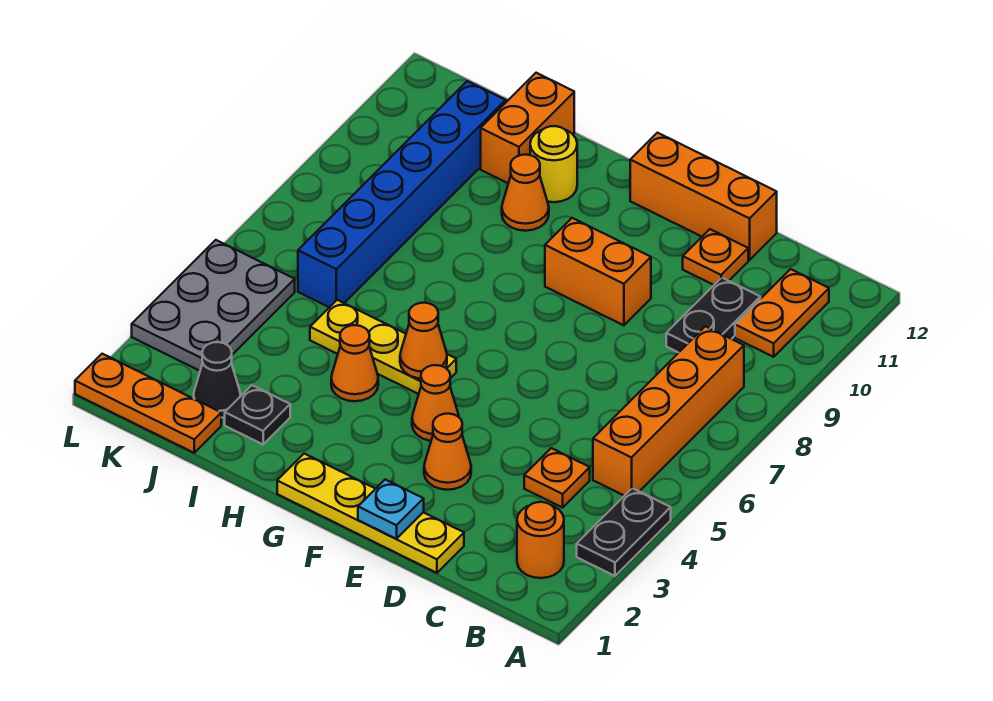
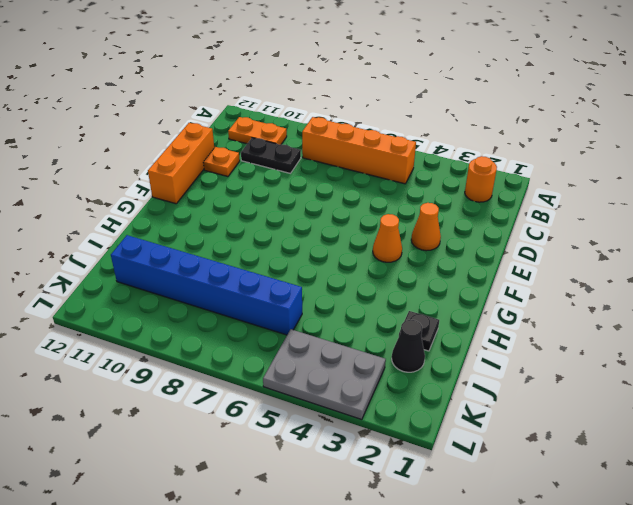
none -> black 1x2 plate [577,488,671,576]
none -> orange 1x1 plate [524,448,590,508]
none -> yellow 1x4 plate [277,454,464,573]

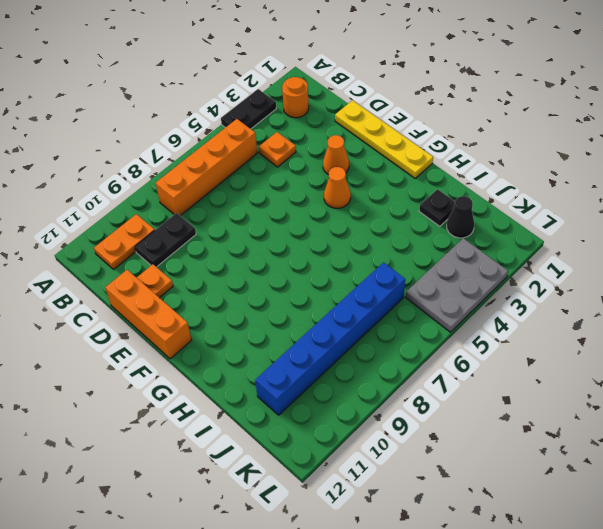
none -> orange 1x2 brick [545,218,651,325]
none -> yellow 1x3 plate [310,300,456,394]
none -> orange 1x1 cone [331,325,378,401]

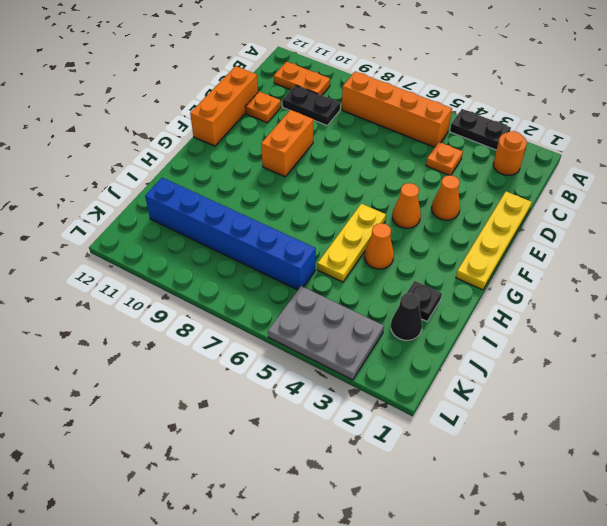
none -> orange 1x1 cone [502,155,549,231]
none -> yellow 1x1 round brick [530,126,577,202]
none -> orange 1x2 brick [481,73,574,183]

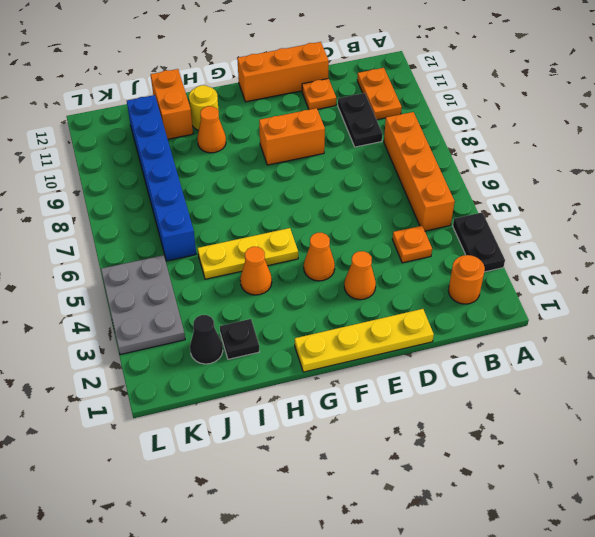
none -> orange 1x3 plate [75,354,221,453]
none -> cyan 1x1 plate [358,480,424,539]
none -> orange 1x1 cone [400,303,447,378]

